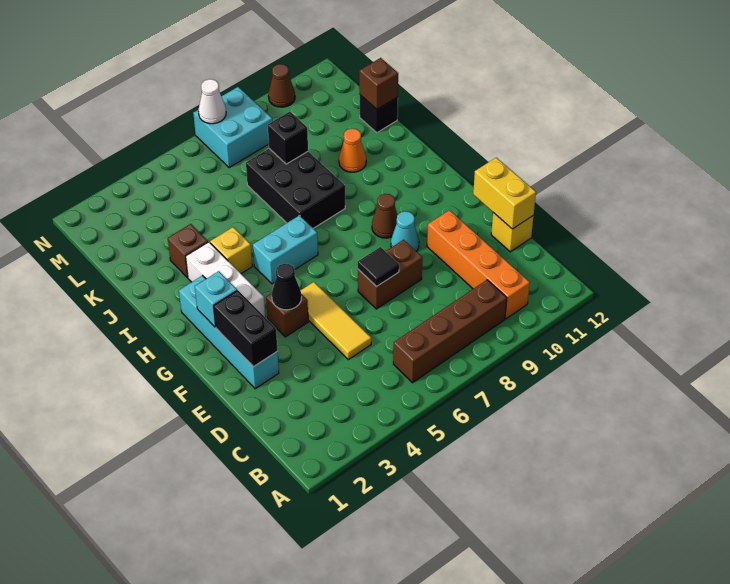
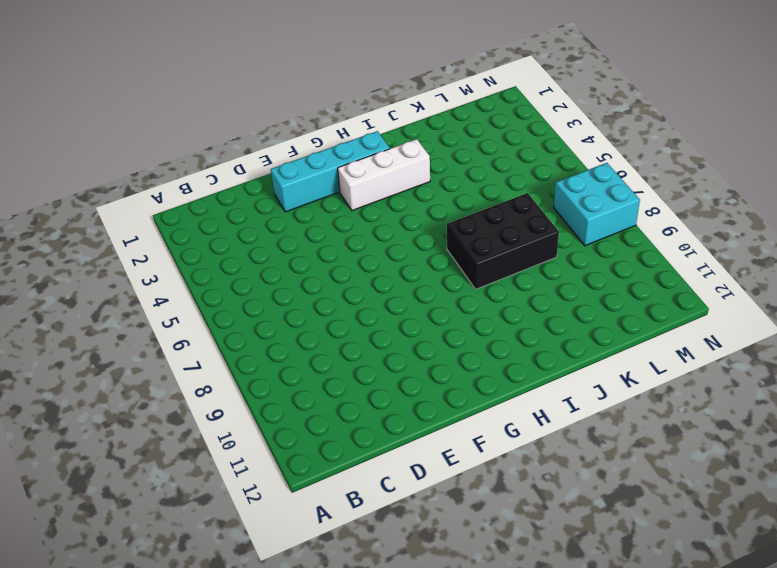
none -> brown 1x4 brick [393,280,507,383]
none -> orange 1x4 brick [427,210,530,319]
none -> yellow 1x3 tile [301,282,371,360]

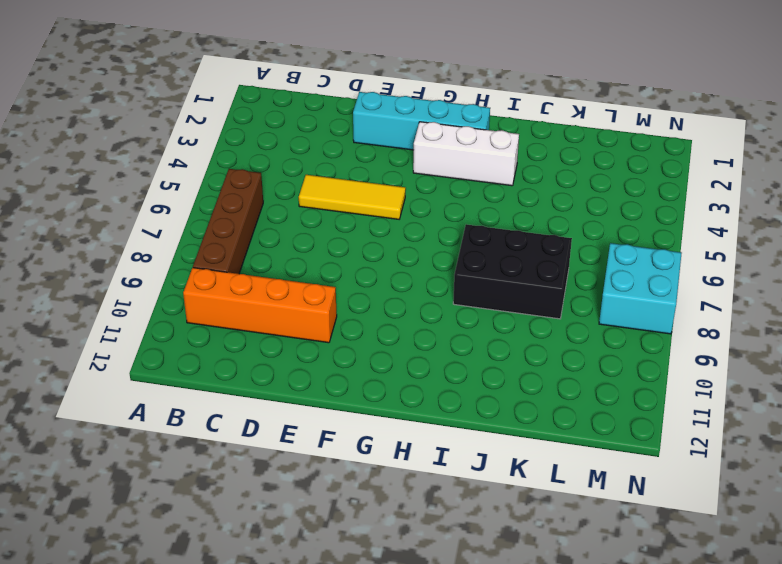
none -> yellow 1x1 brick [491,213,534,252]
none -> brown 1x2 brick [358,240,422,309]
none -> brown 1x1 brick [266,293,308,337]

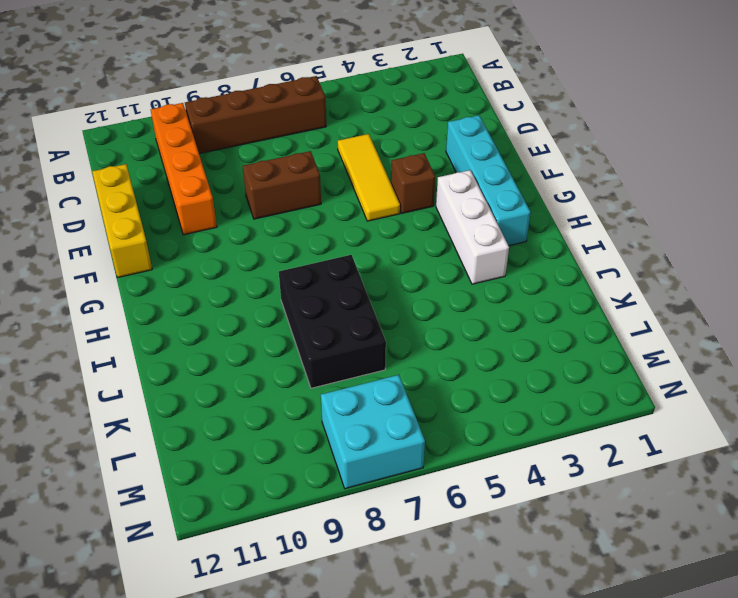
yellow 1x3 brick [92,164,152,278] -> yellow 1x1 brick [491,213,534,252]
none -> cyan 1x1 cone [391,211,419,251]
none -> brown 1x1 cone [372,194,397,238]
none -> cyan 1x2 brick [253,215,318,284]

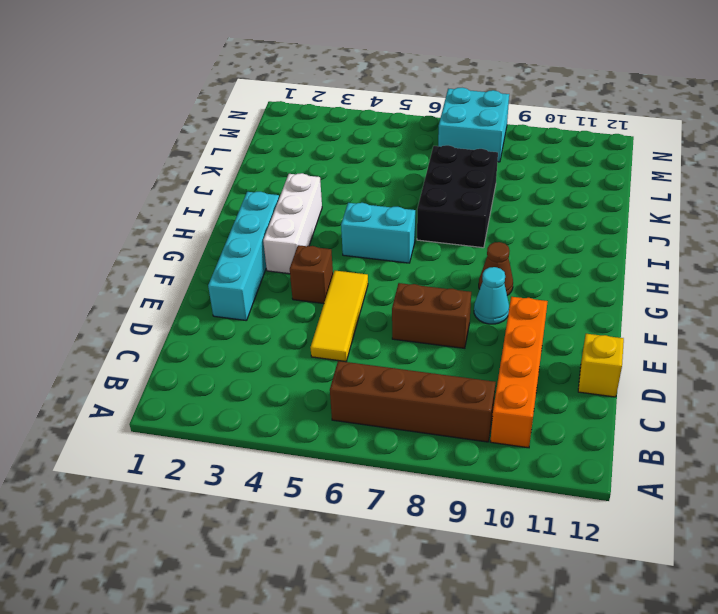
none -> yellow 1x1 brick [210,227,252,273]
none -> brown 1x1 brick [168,224,208,277]
none -> orange 1x1 cone [339,129,366,172]

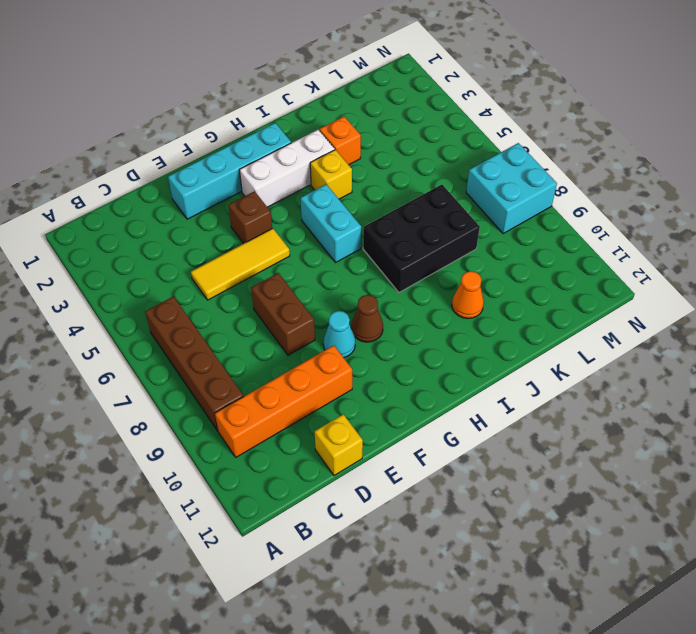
orange 1x1 brick [320,116,361,165] -> brown 1x1 brick [168,224,208,277]
none -> black 1x1 brick [360,95,398,133]
none -> brown 1x1 cone [268,64,295,107]
none -> yellow 1x2 brick [473,158,536,229]

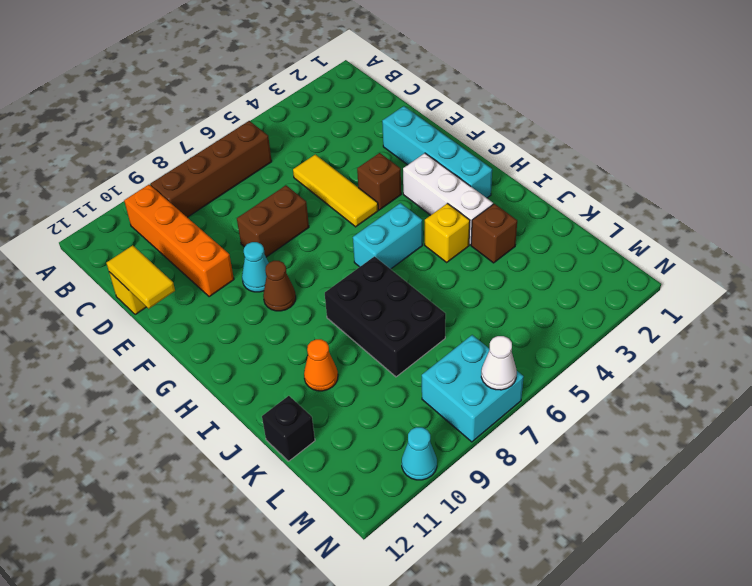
yellow 1x2 tile [106,245,175,309] -> yellow 1x2 brick [473,158,536,229]
cyan 1x1 cone [402,427,437,480] -> brown 1x1 cone [268,64,295,107]
none -> black 1x2 brick [214,290,277,367]
none -> black 1x1 tile [358,247,399,287]
none -> black 1x1 cone [272,264,302,310]

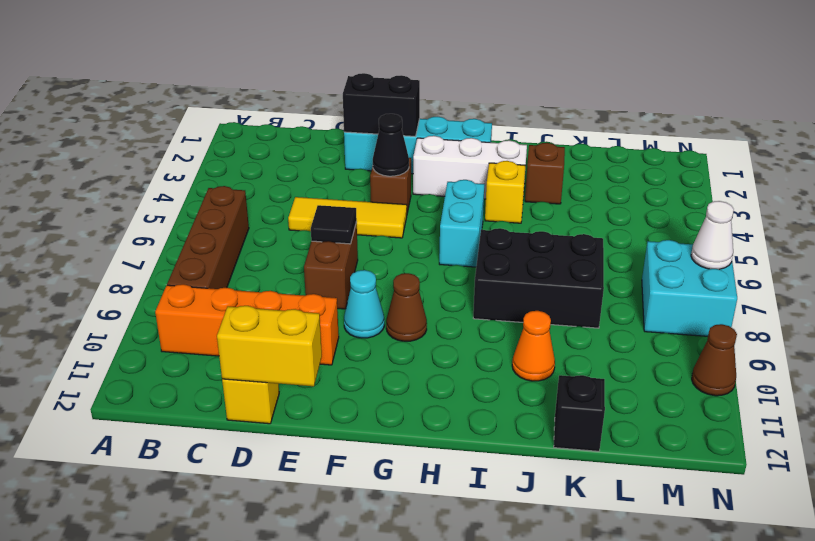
none -> cyan 1x1 brick [195,271,237,327]
none -> black 1x1 brick [268,112,308,164]
none -> brown 1x1 brick [359,58,398,109]

